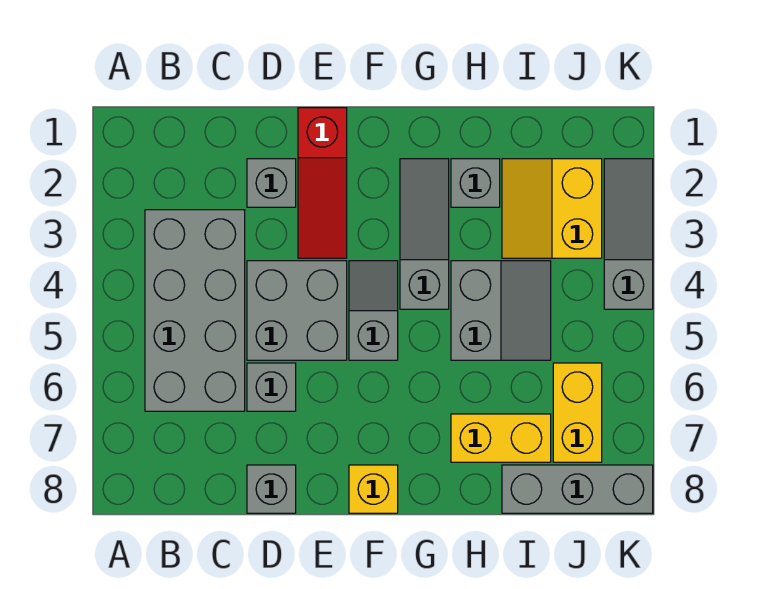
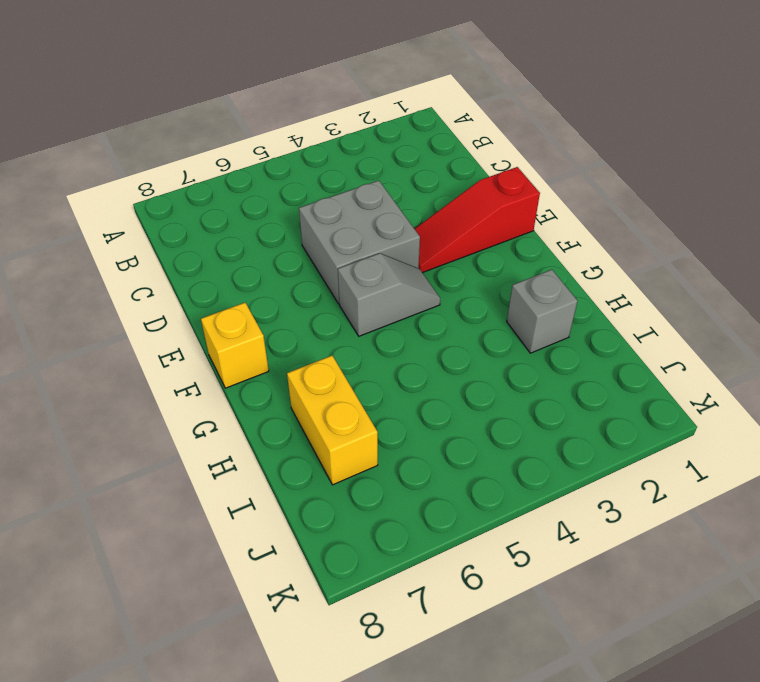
none -> grey 2x4 brick [145,210,245,411]
none -> grey 1x1 brick [247,159,296,207]
none -> grey 1x1 brick [247,363,296,411]

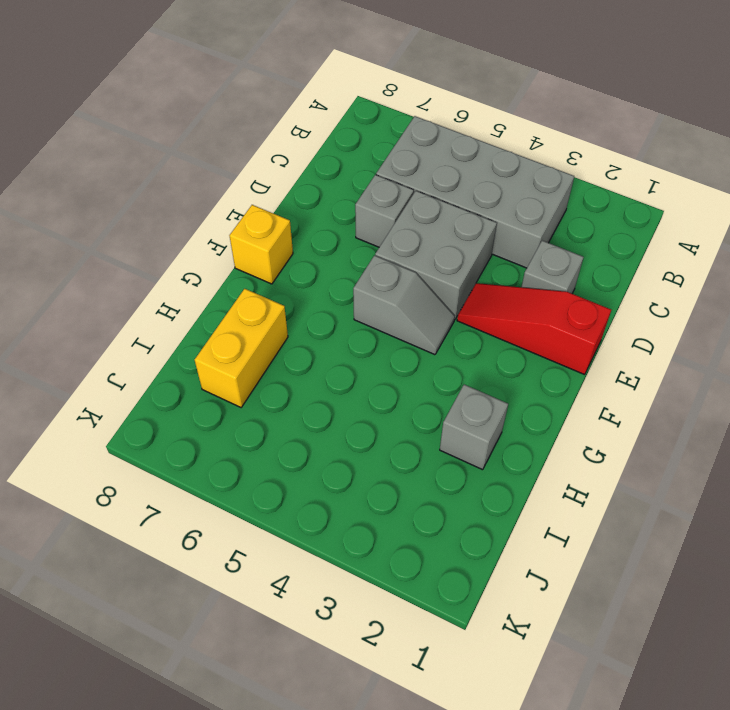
none -> grey 1x1 brick [247,465,296,513]
none -> grey 1x3 slope [400,159,449,309]
none -> grey 2x2 slope [451,261,551,360]

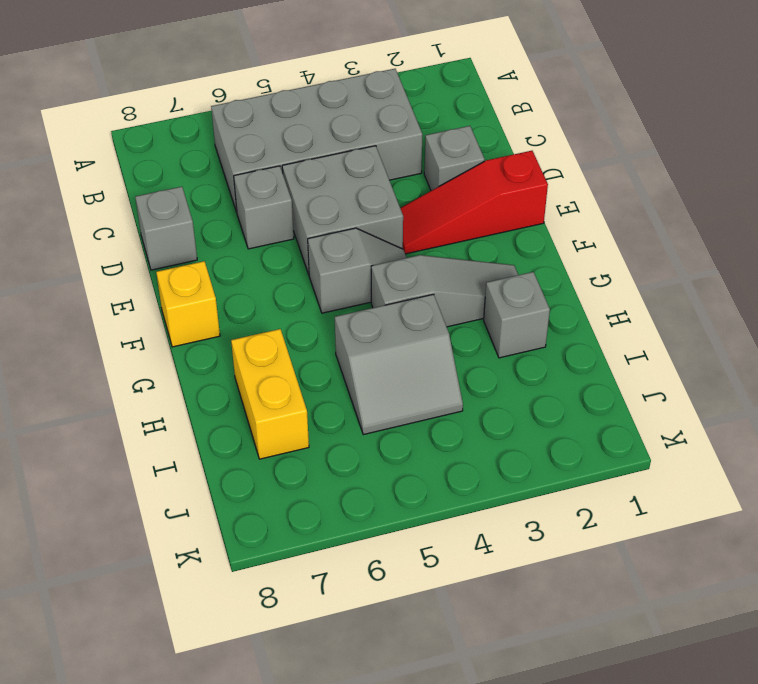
none -> yellow 2x2 slope [502,159,602,258]
none -> grey 1x3 brick [502,465,653,513]
none -> yellow 1x2 brick [553,363,602,462]

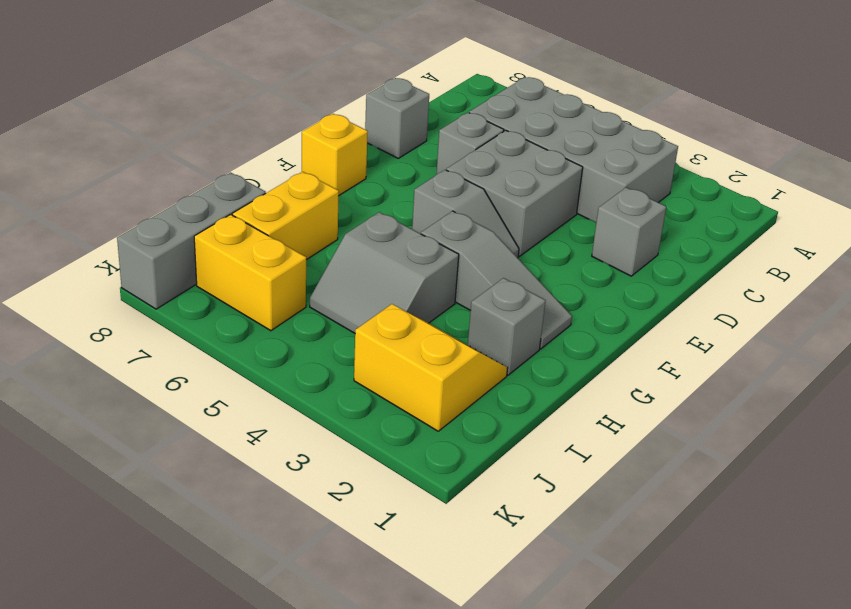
none -> red 1x3 slope [298,108,347,258]
none -> grey 1x3 slope [604,159,653,309]

